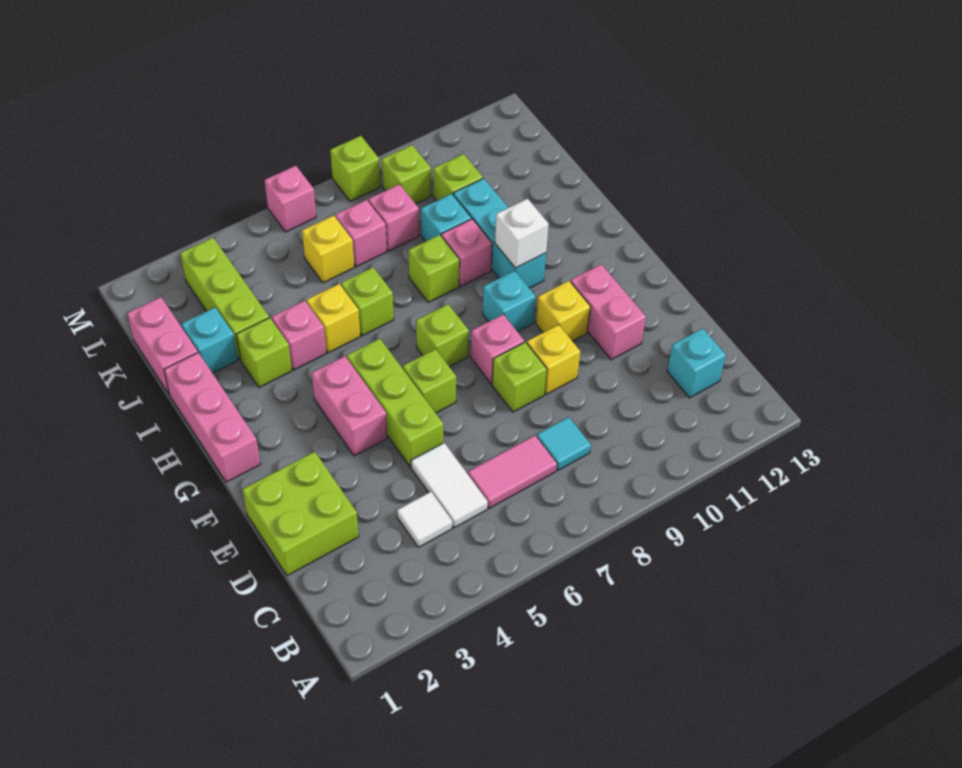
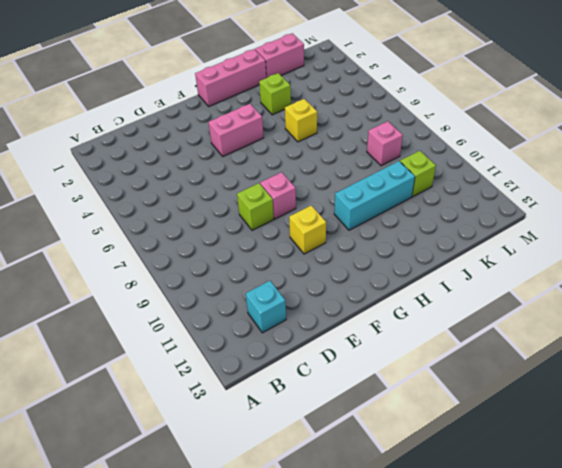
none -> white 1x1 tile [397,492,452,547]
none -> white 1x2 tile [411,443,488,528]
none -> pink 1x2 tile [468,435,557,508]
none -> cyan 1x1 tile [537,417,591,470]

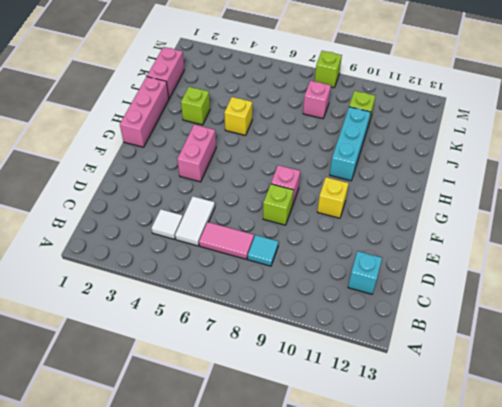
none -> lime 2x2 brick [242,452,359,576]
none -> lime 1x3 brick [347,339,443,467]
none -> yellow 1x1 brick [527,325,580,394]
none -> pink 1x2 brick [571,264,646,360]

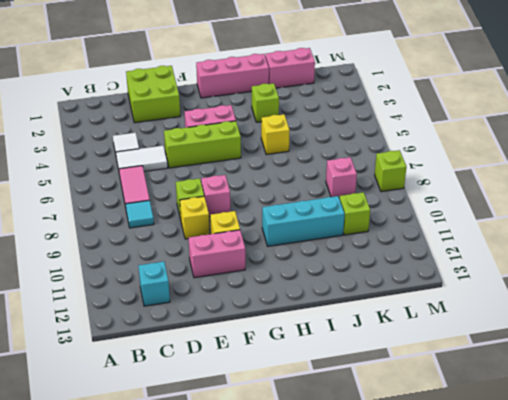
none -> lime 1x1 brick [403,349,456,413]
none -> lime 1x1 brick [416,304,469,367]
none -> cyan 1x1 brick [482,271,535,332]
none -> pink 1x1 brick [272,301,326,370]

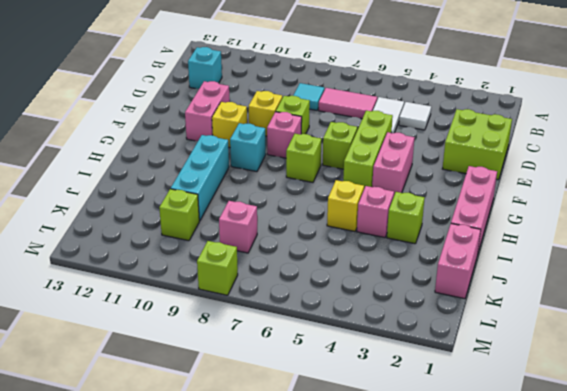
none -> lime 1x1 brick [341,267,394,336]
none -> lime 1x1 brick [408,235,460,302]
none -> pink 1x1 brick [441,219,492,286]
none -> cyan 1x1 brick [182,307,238,373]

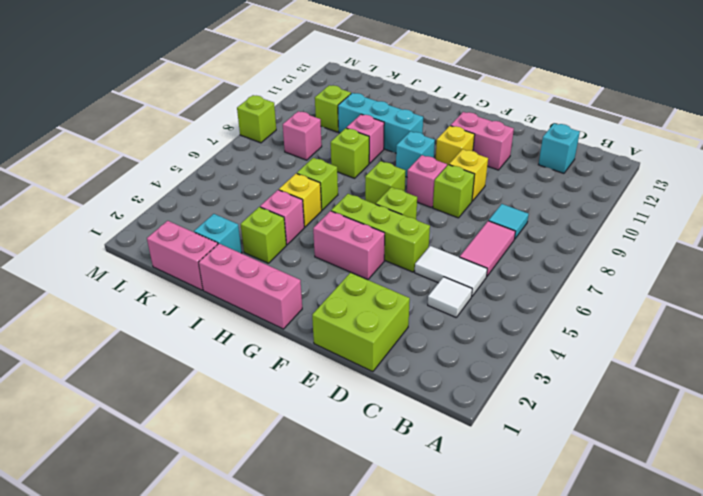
none -> lime 1x3 brick [180,238,269,359]
none -> cyan 1x1 brick [421,194,471,242]
none -> yellow 1x1 brick [302,215,354,283]
none -> pink 1x1 brick [336,200,387,267]

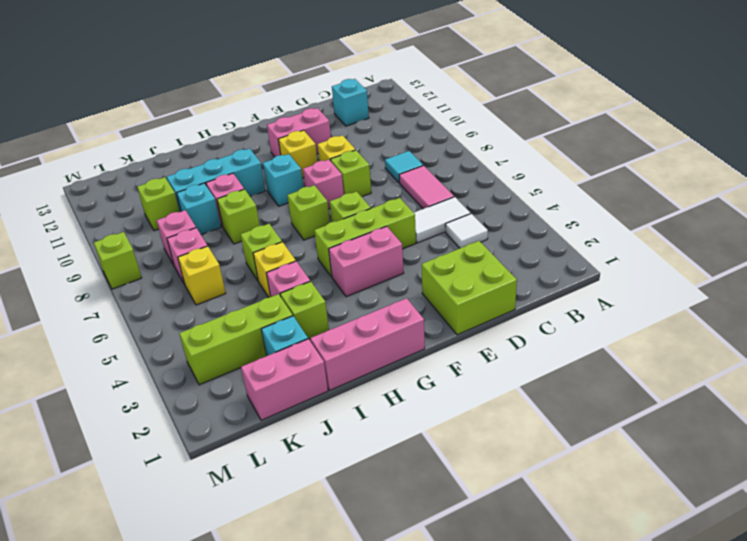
none -> lime 1x1 brick [382,145,431,204]
none -> pink 1x1 brick [264,166,316,232]
none -> white 1x1 brick [495,199,549,268]

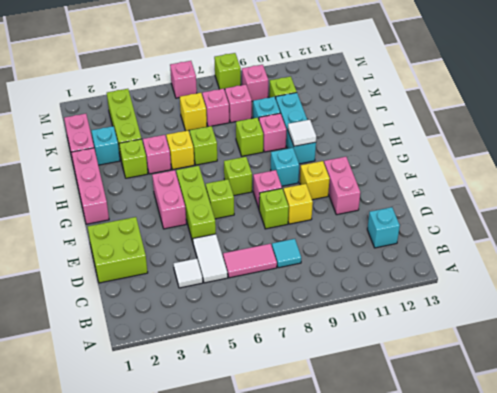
white 1x1 tile [288,120,316,146] -> white 1x1 brick [495,199,549,268]
pink 1x1 brick [242,65,268,101] -> lime 1x1 brick [382,145,431,204]

